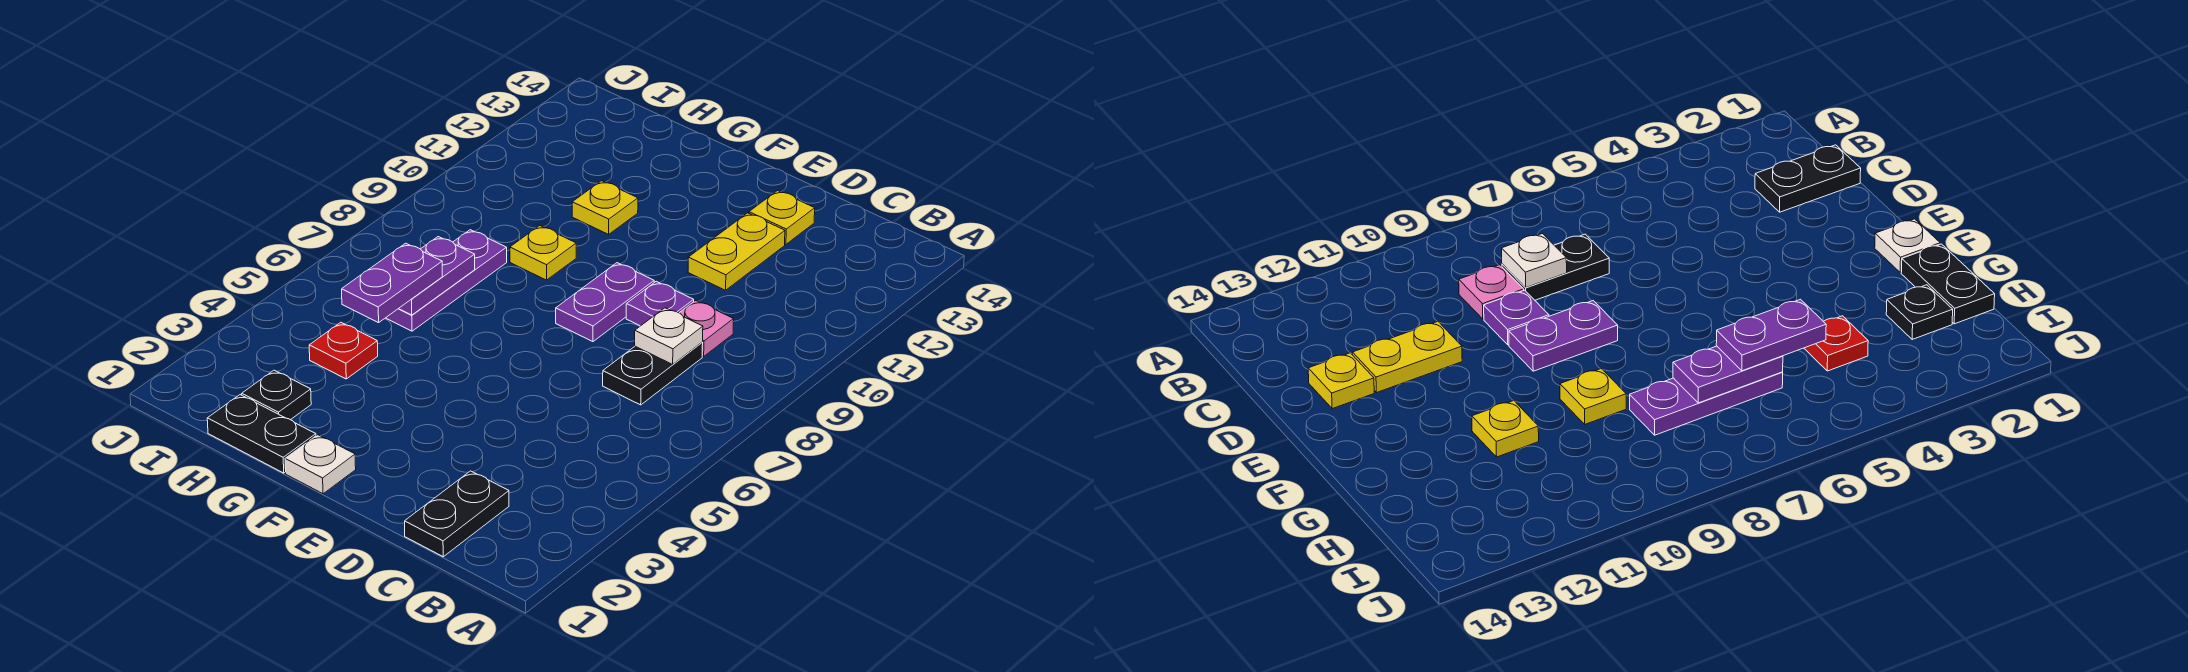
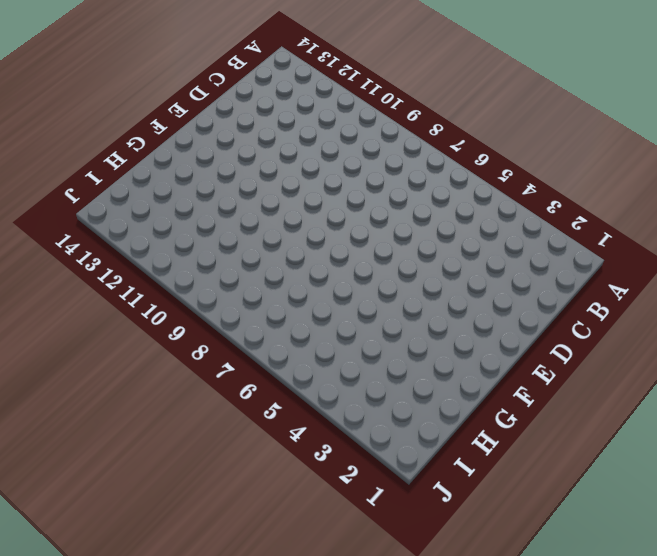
none -> black 1x2 plate [405,471,509,557]
none -> black 1x2 plate [603,343,703,405]
none -> pink 1x1 plate [680,300,734,357]

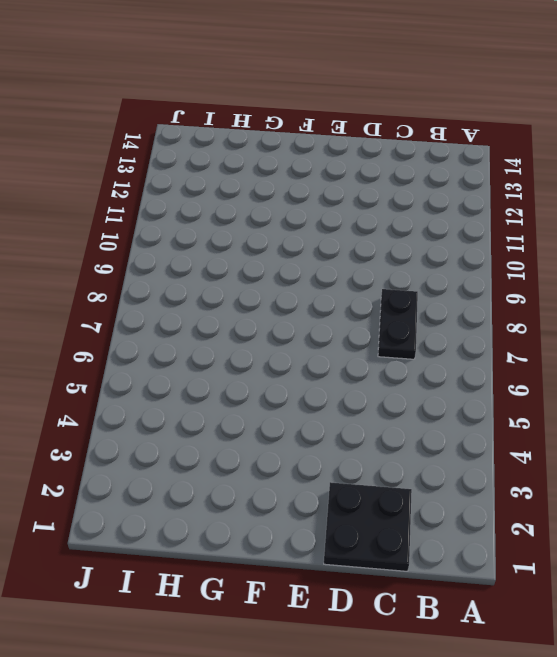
black 2x2 plate [324,482,412,571] -> black 1x2 plate [405,471,509,557]
none -> pink 1x1 plate [680,300,734,357]
none -> purple 1x1 plate [626,281,694,326]
none -> yellow 1x2 plate [688,213,785,290]

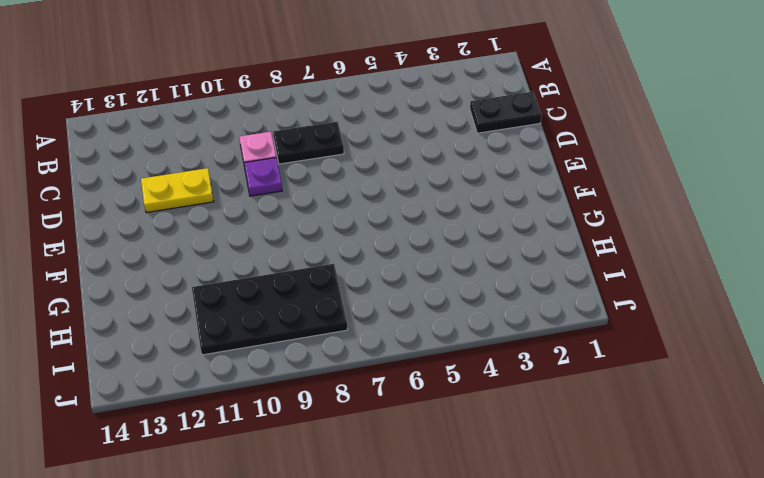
black 2x4 plate [192,264,347,355] -> purple 1x3 plate [386,230,507,331]
none -> yellow 1x1 plate [749,191,815,244]
none -> purple 1x2 plate [556,263,654,342]
none -> white 1x1 plate [285,435,356,494]

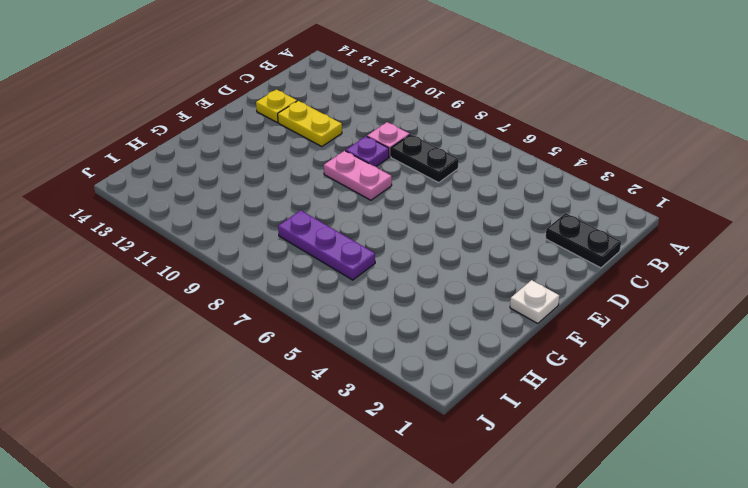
pink 1x2 plate [324,151,392,200] -> purple 1x2 plate [556,263,654,342]
none -> black 1x2 plate [207,395,316,473]
none -> yellow 1x1 plate [510,226,576,280]
none -> yellow 1x1 plate [572,181,638,234]

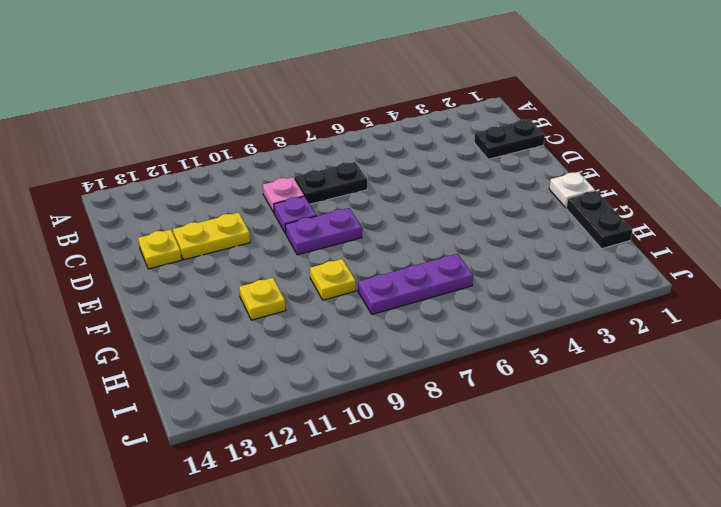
none -> black 1x1 plate [242,370,311,420]
none -> red 1x1 plate [309,322,378,379]
none -> white 1x1 plate [635,308,703,364]

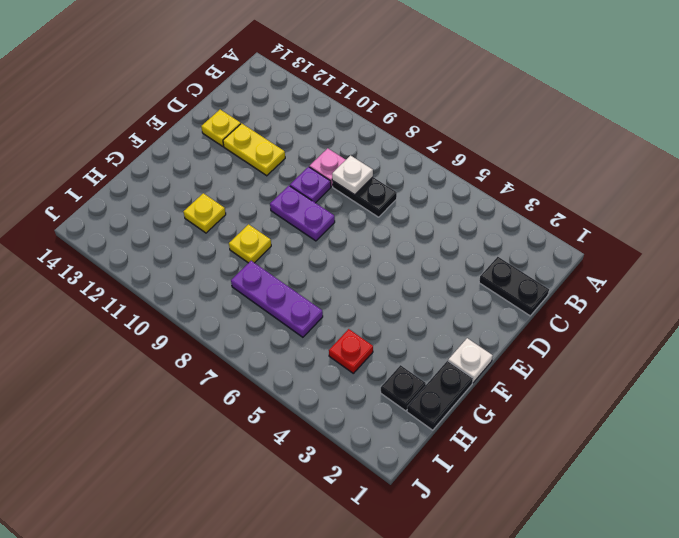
none -> purple 1x2 plate [399,237,475,315]
none -> purple 1x2 plate [342,243,442,323]

